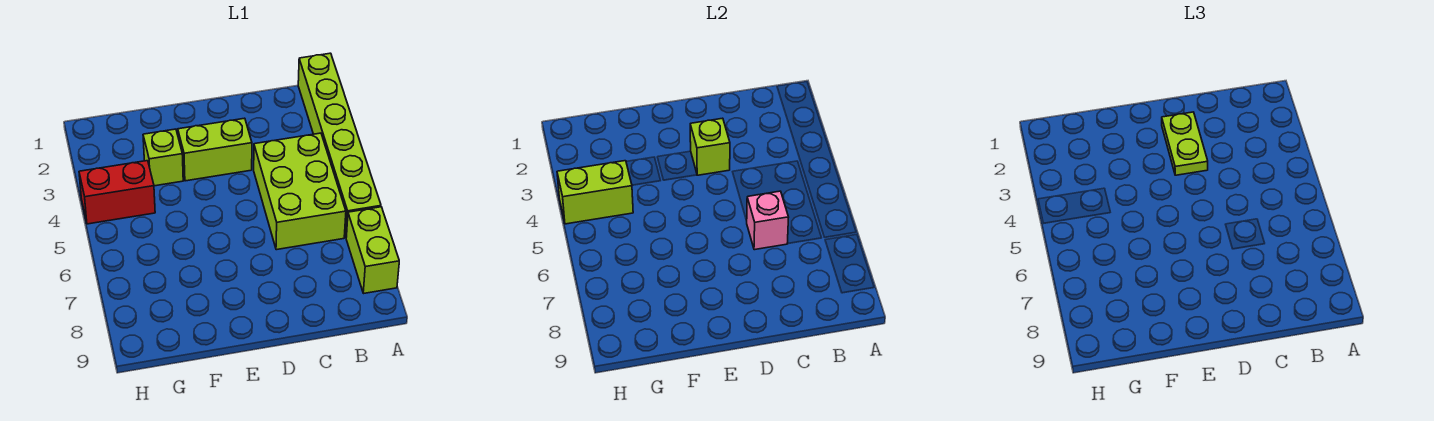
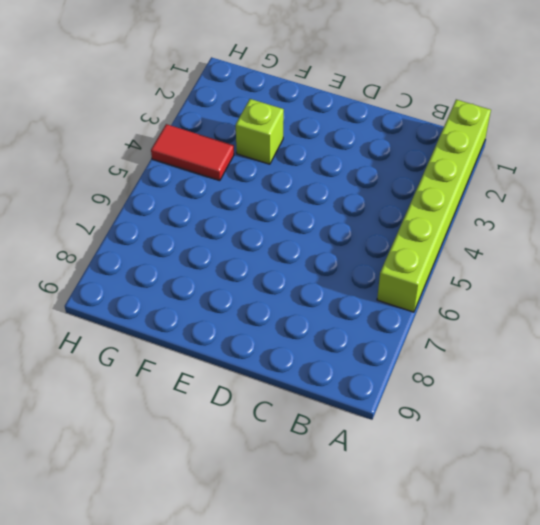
red 1x2 tile [151,124,234,181] -> red 1x2 brick [79,161,155,224]
none -> lime 1x2 brick [346,207,399,293]
none -> lime 2x3 brick [254,133,346,250]

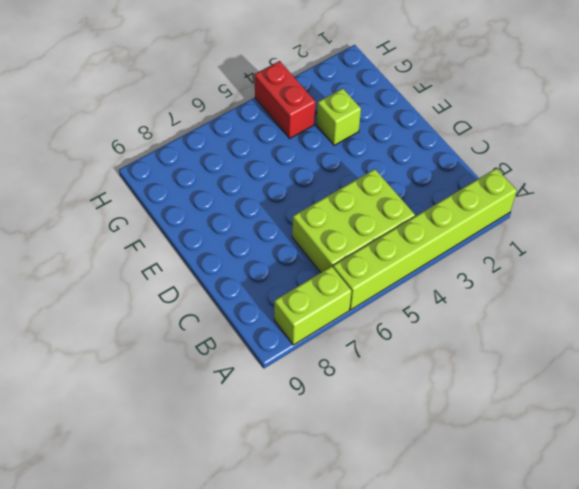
none -> lime 1x2 brick [178,118,252,181]
none -> pink 1x1 brick [746,191,789,250]

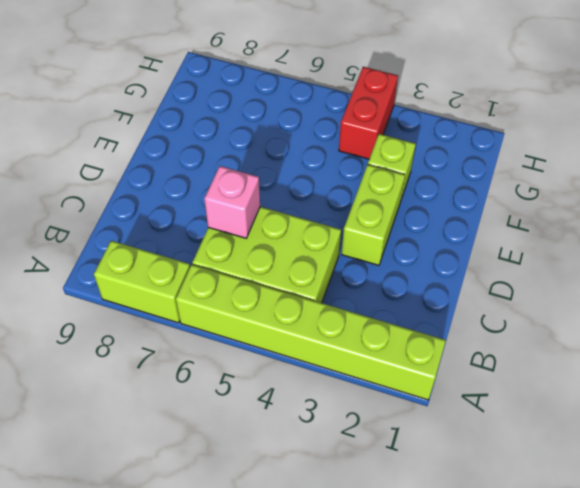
none -> lime 1x1 brick [690,118,730,175]
none -> lime 1x2 brick [557,161,633,224]

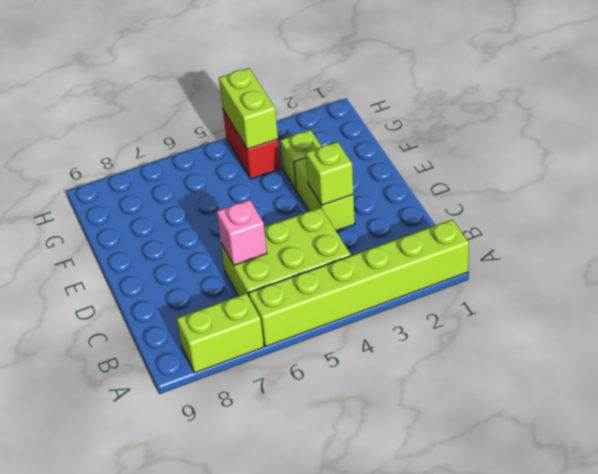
none -> lime 1x2 plate [1162,112,1208,175]

